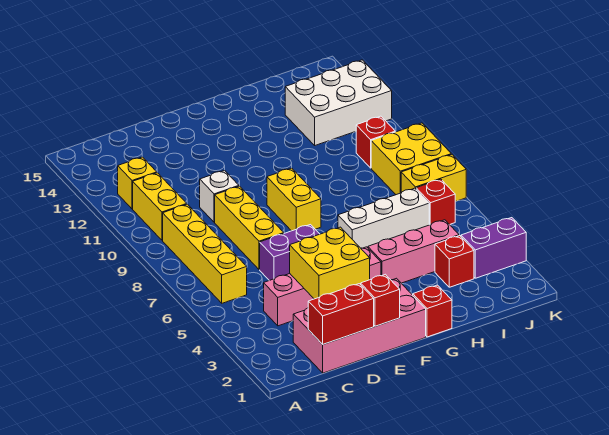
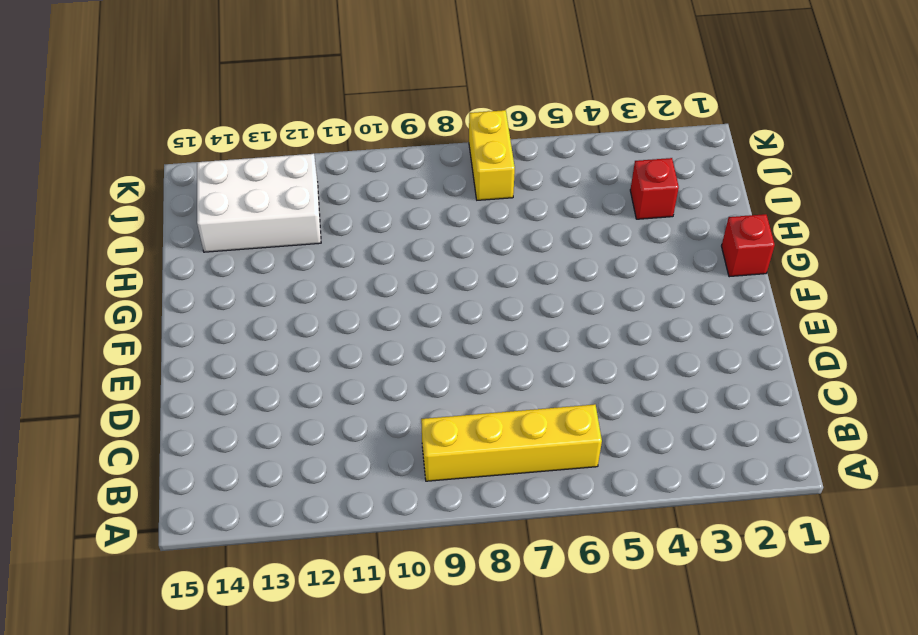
white 2x3 brick [197,154,321,252] -> white 2x3 brick turned to [285,60,392,145]
none -> yellow 1x2 brick [133,173,187,240]
none -> yellow 1x1 brick [118,157,157,209]
none -> pink 2x4 brick [293,278,426,373]

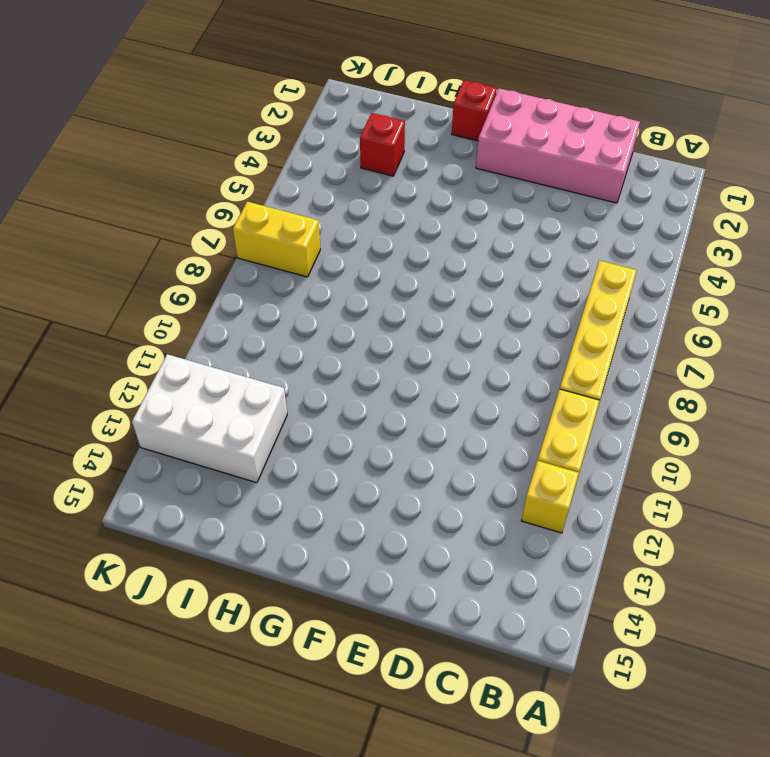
none -> pink 1x4 brick [264,247,381,326]
none -> purple 1x2 brick [260,225,319,281]
none -> yellow 1x3 brick [215,186,284,270]

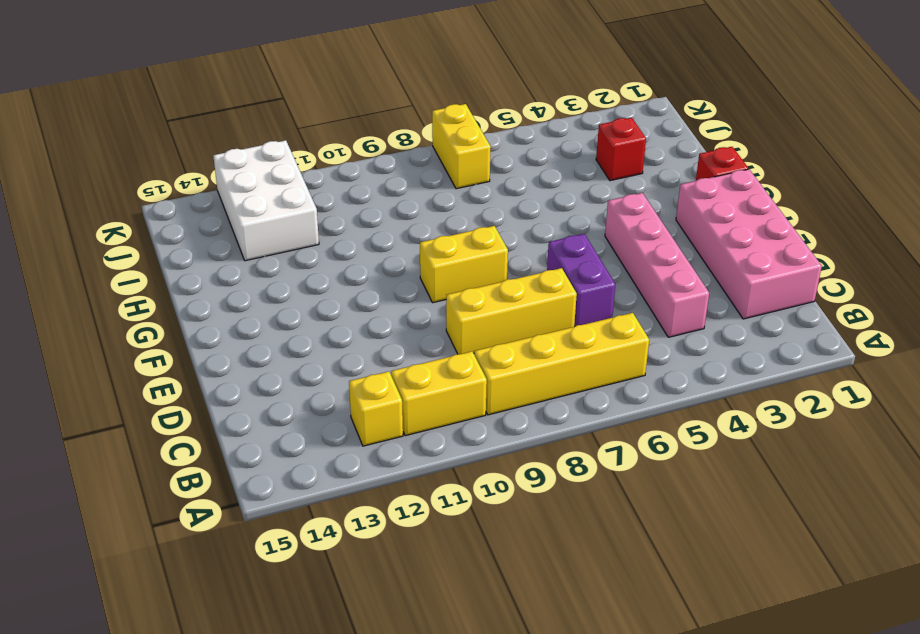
none -> white 1x1 brick [200,170,239,222]
none -> pink 1x3 brick [368,220,459,283]
none -> white 1x3 brick [338,188,429,248]

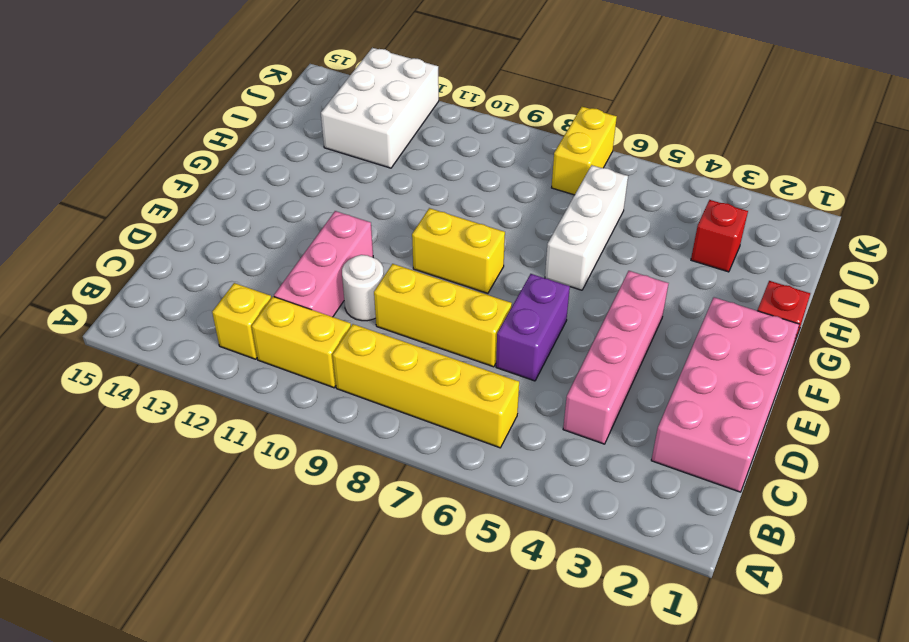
pink 1x3 brick [274,211,373,317] -> pink 1x3 brick moved to [368,220,459,283]
white 1x1 round brick [342,255,384,321] -> white 1x1 brick [200,170,239,222]
none -> purple 1x2 brick [461,218,526,278]
none -> red 1x1 brick [416,179,455,225]
none -> yellow 2x2 brick [371,123,451,195]

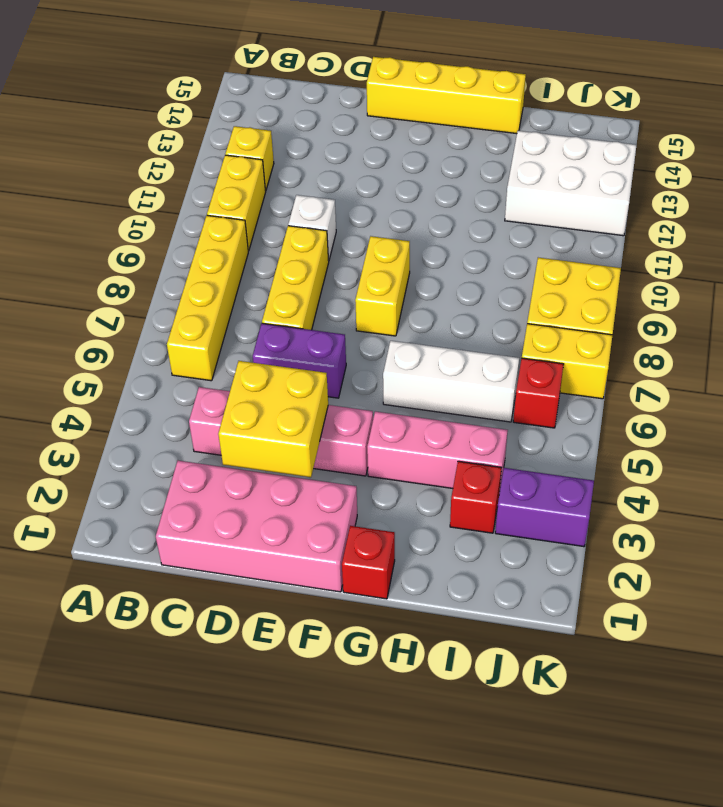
yellow 1x4 brick [367,57,526,134] -> none
none -> red 1x1 brick [356,116,395,168]
none -> red 1x2 brick [308,284,374,344]
none -> red 1x1 brick [361,274,400,326]

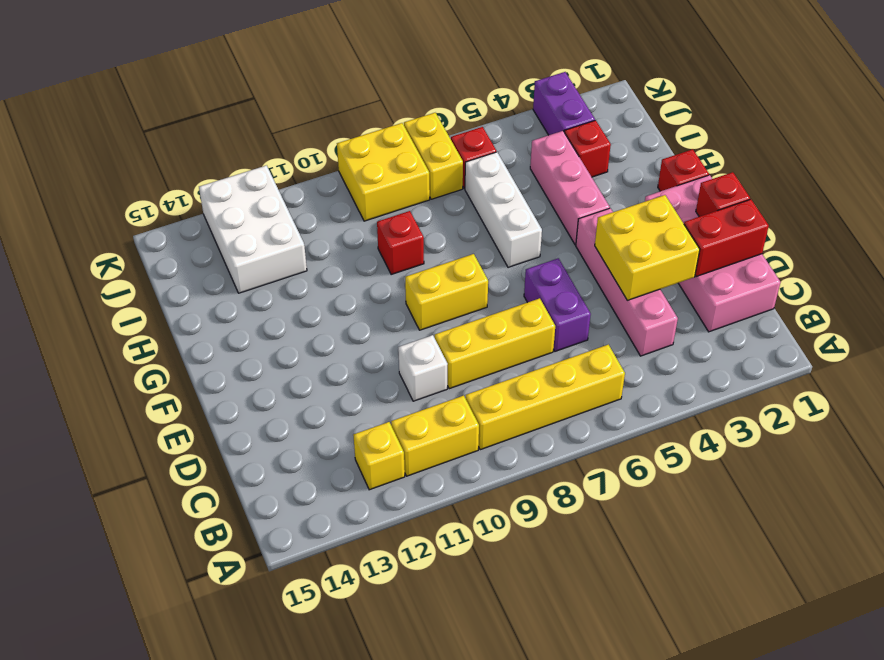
red 1x2 brick [684,199,769,276] -> red 1x2 brick turned to [308,284,374,344]
red 1x1 brick [377,211,424,274] -> red 1x1 brick moved to [356,116,395,168]

